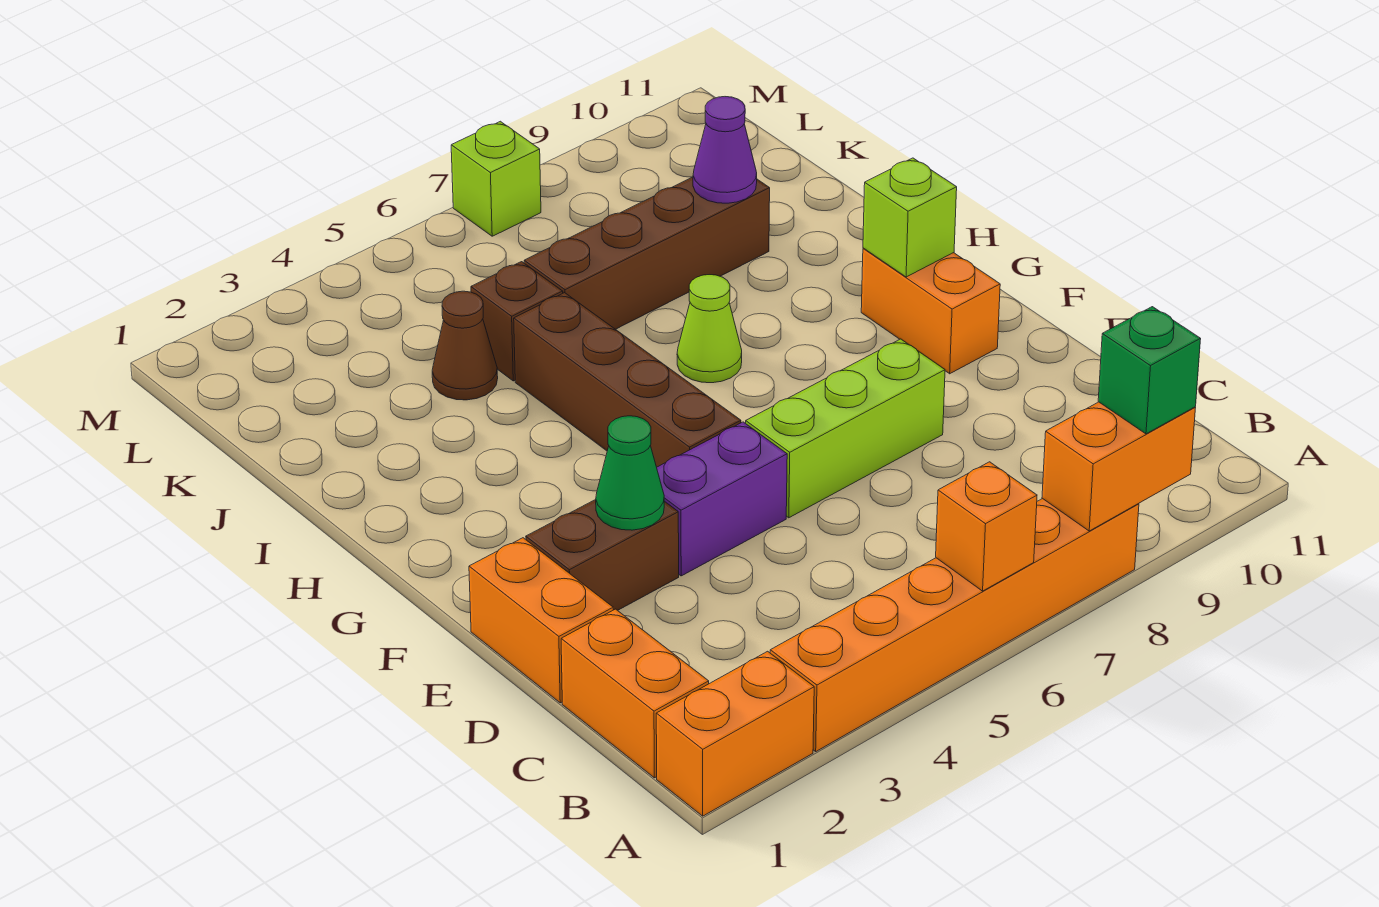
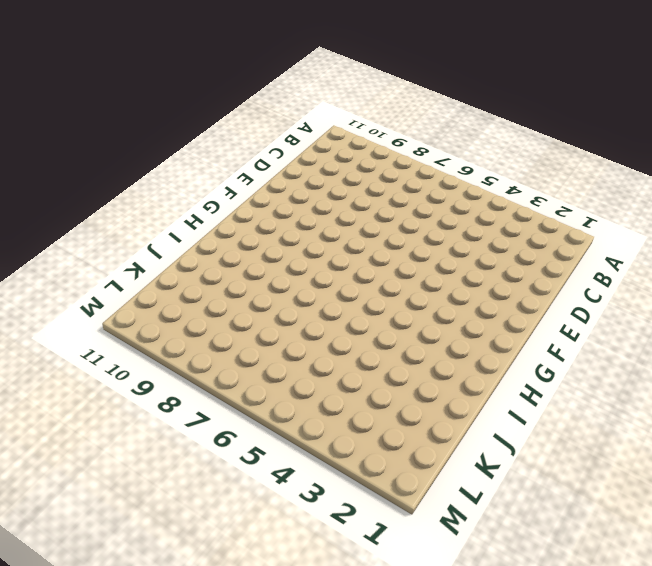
none -> orange 1x2 brick [656,651,814,816]
none -> orange 1x6 brick [770,499,1139,751]
none -> orange 1x2 brick [561,609,709,778]

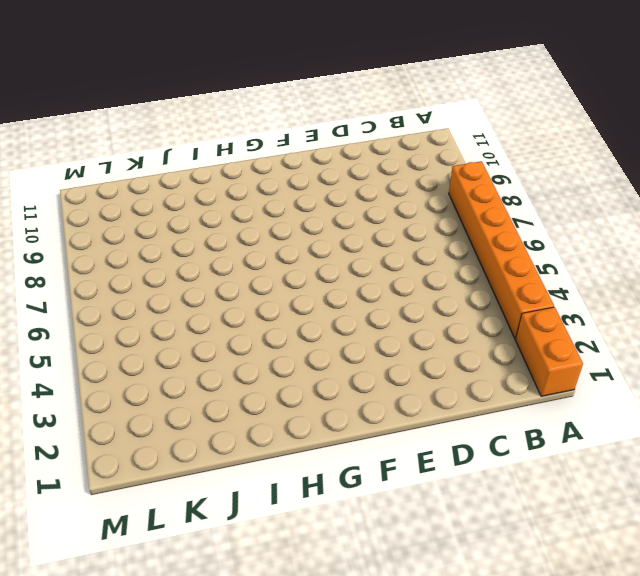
none -> orange 1x2 brick [561,609,709,778]
none -> orange 1x2 brick [469,538,613,703]
none -> brown 1x2 brick [526,500,679,610]

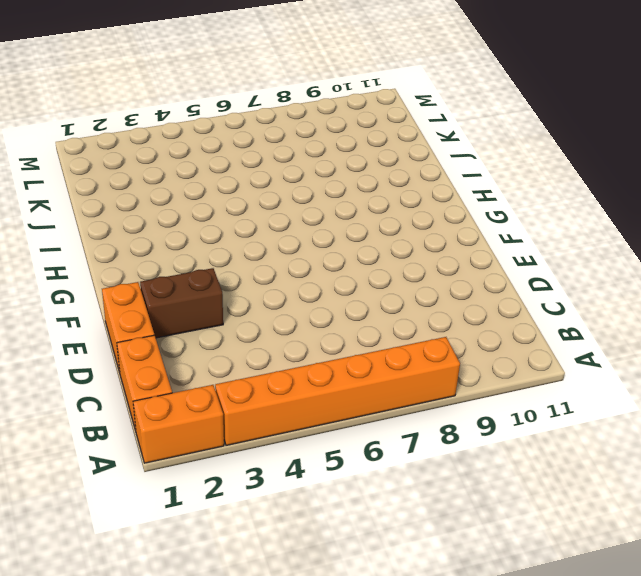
none -> purple 1x2 brick [657,422,787,576]
none -> lime 1x3 brick [746,339,945,518]
none -> brown 1x4 brick [514,293,741,467]

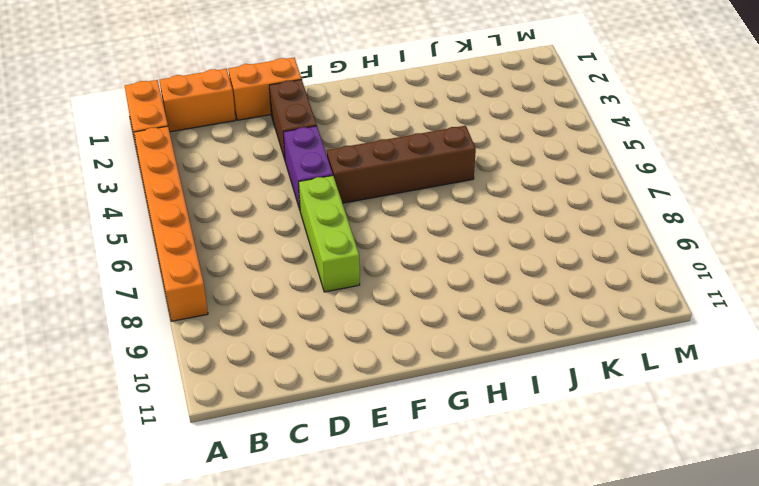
none -> orange 1x2 brick [861,248,1000,374]
none -> lime 1x1 cone [677,275,742,383]
none -> brown 1x1 cone [432,291,498,400]

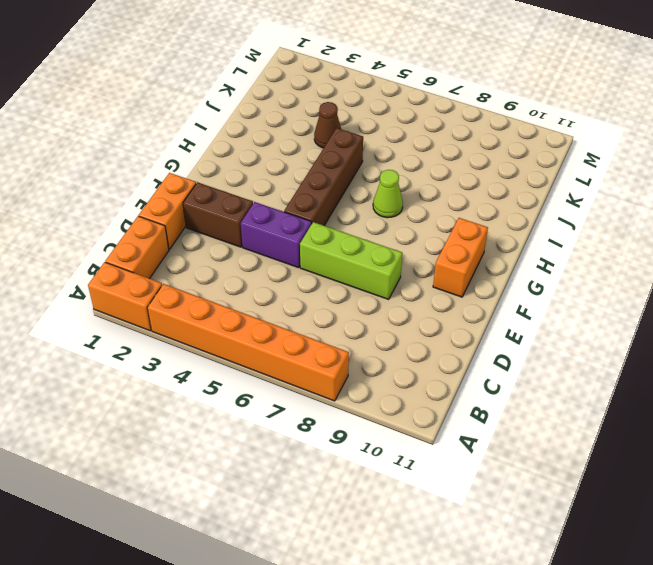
none -> brown 1x1 brick [471,262,563,381]
none -> brown 1x4 brick [524,177,770,329]
none -> lime 1x1 brick [451,121,541,236]

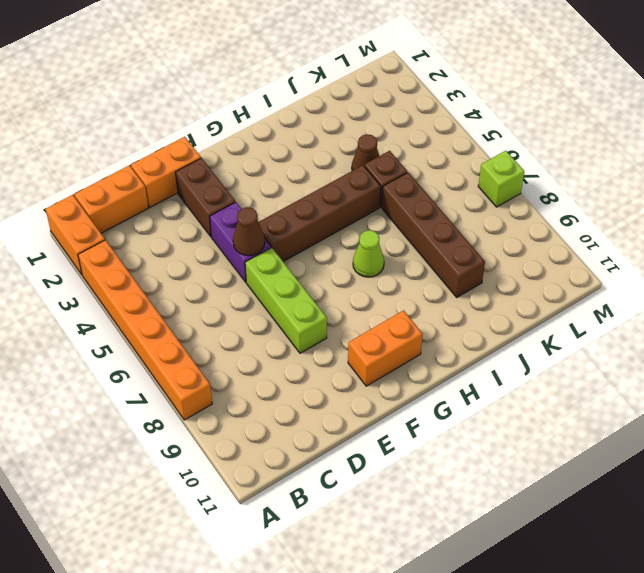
brown 1x1 cone [233,207,265,256] -> none
none -> orange 1x1 brick [936,462,1037,591]
none -> orange 1x2 brick [1042,402,1196,531]
none -> green 1x1 cone [596,416,664,530]

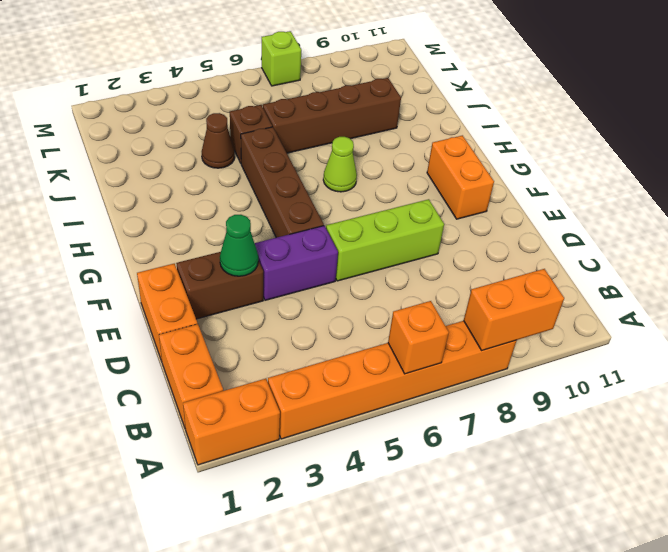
none -> lime 1x1 brick [863,158,957,277]
none -> purple 1x1 cone [693,97,757,203]
none -> green 1x1 brick [1098,307,1201,434]

